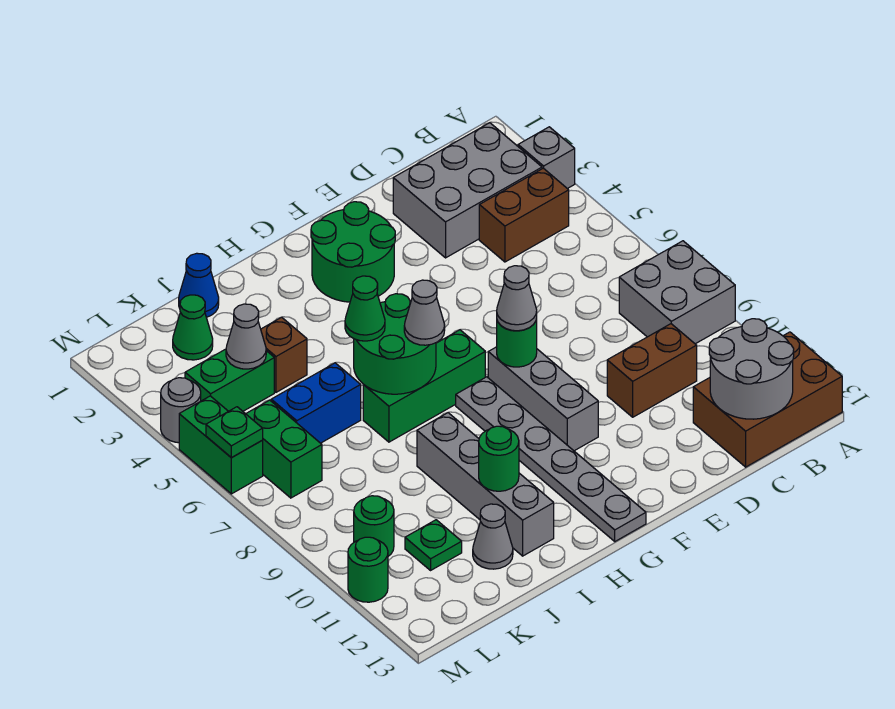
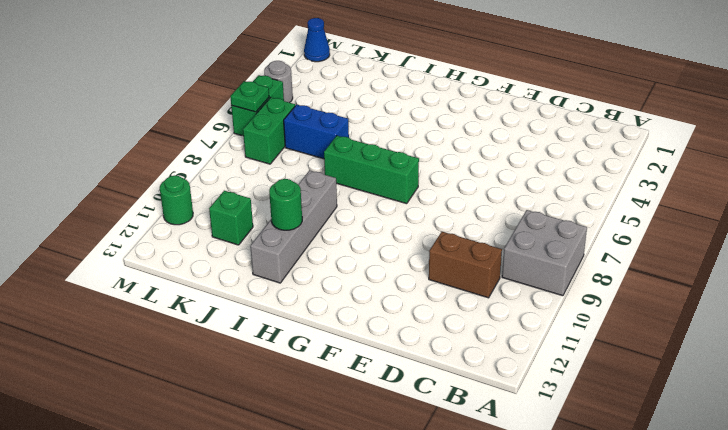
green 1x1 brick [209,191,253,245] -> green 1x1 plate [405,520,462,570]
blue 1x1 cone [304,18,330,62] -> blue 1x1 cone moved to [179,253,219,317]
none -> grey 1x1 brick [518,127,575,189]
none -> brown 2x3 brick [693,332,842,467]
none -> grey 2x3 brick [393,123,542,258]
none -> brown 1x2 brick [479,168,569,262]

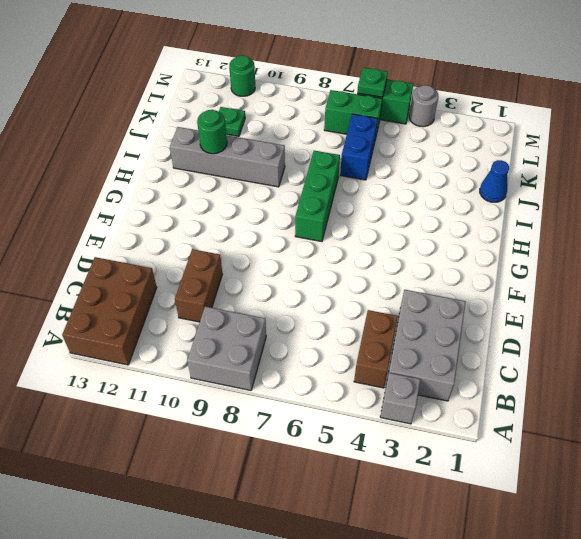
none -> green 2x2 round brick [311,202,395,302]
none -> grey 1x3 brick [488,347,598,451]
none -> grey 1x6 plate [456,377,646,541]
none -> brown 1x1 brick [261,317,307,392]

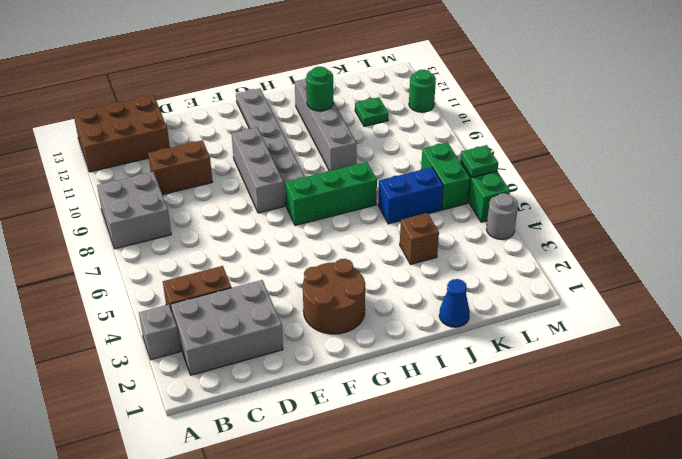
brown 2x2 round brick [303,259,365,334] -> green 2x2 round brick [311,202,395,302]
none -> grey 1x1 cone [473,504,513,569]
none -> green 1x1 cone [173,295,213,360]
none -> green 1x2 brick [185,349,274,411]
none -> green 1x1 round brick [354,496,394,556]

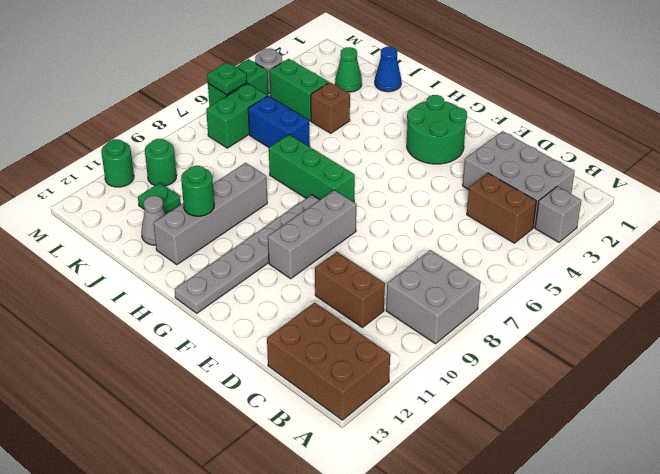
none -> grey 2x2 round brick [709,319,794,419]
none -> green 1x1 round brick [497,318,537,367]
none -> green 2x2 round brick [354,294,436,394]
none -> grey 1x1 cone [226,304,266,369]

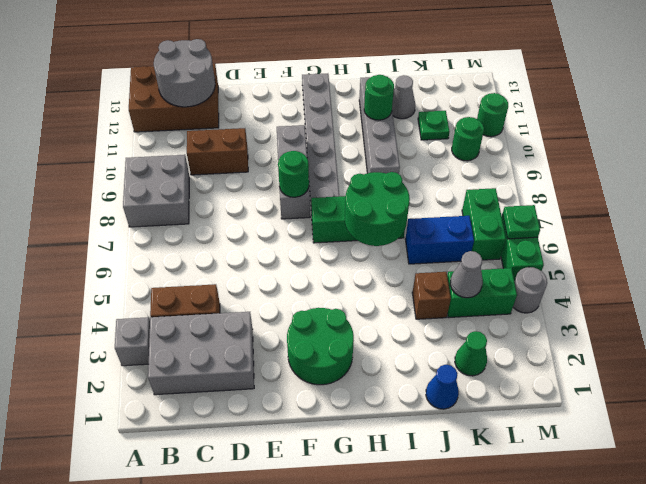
none -> grey 1x1 cone [497,266,537,331]
none -> grey 1x1 cone [404,280,445,345]
none -> green 1x1 cone [345,276,385,341]

